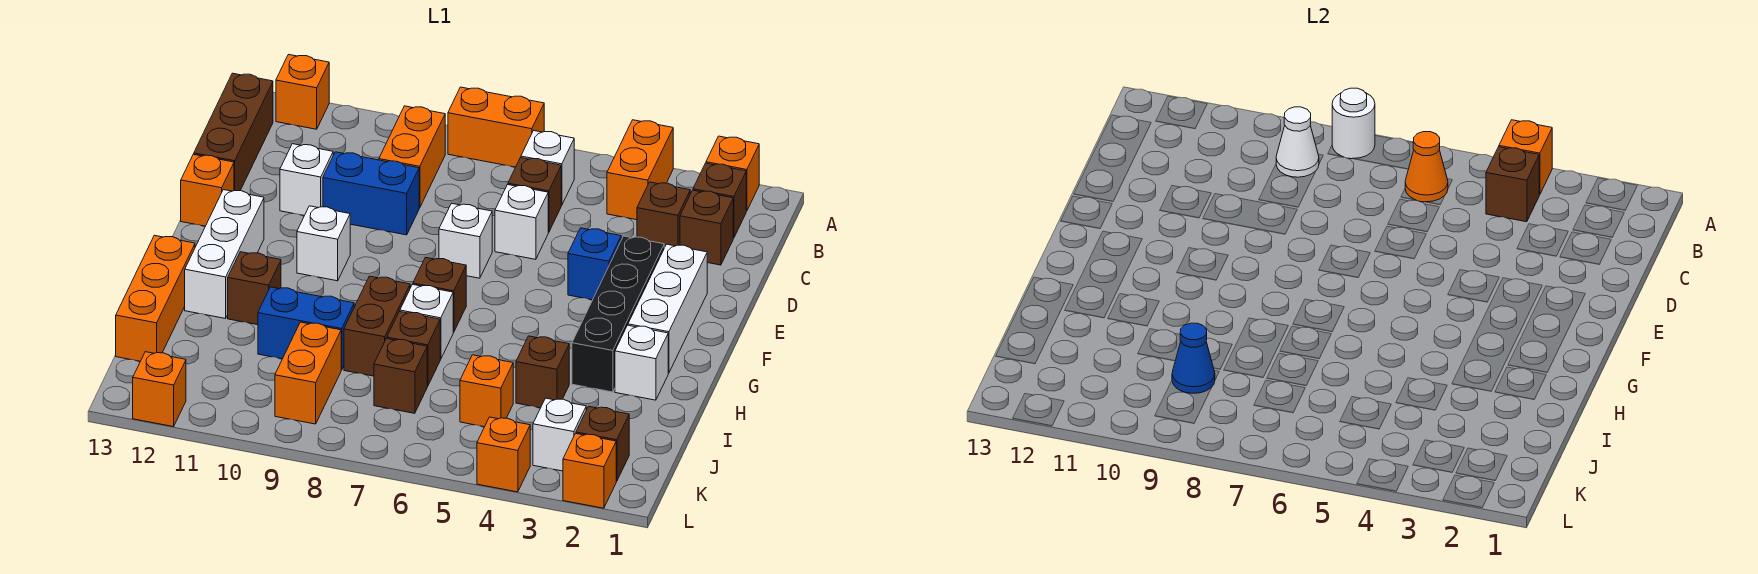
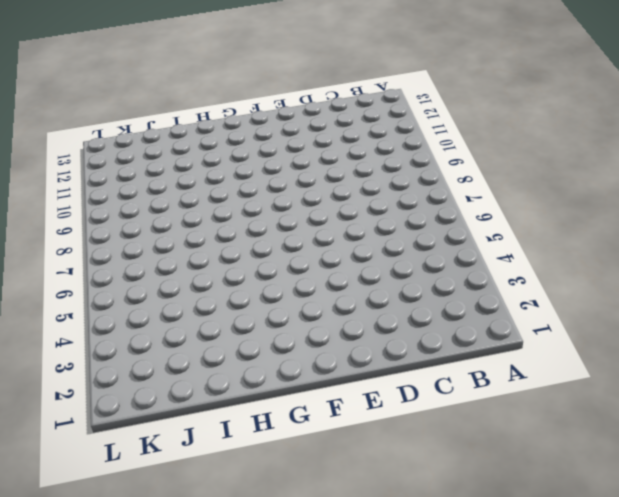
none -> orange 1x1 brick [706,136,759,211]
none -> orange 1x2 brick [607,120,673,220]
none -> orange 1x2 brick [448,87,544,167]
none -> orange 1x1 brick [276,55,329,129]

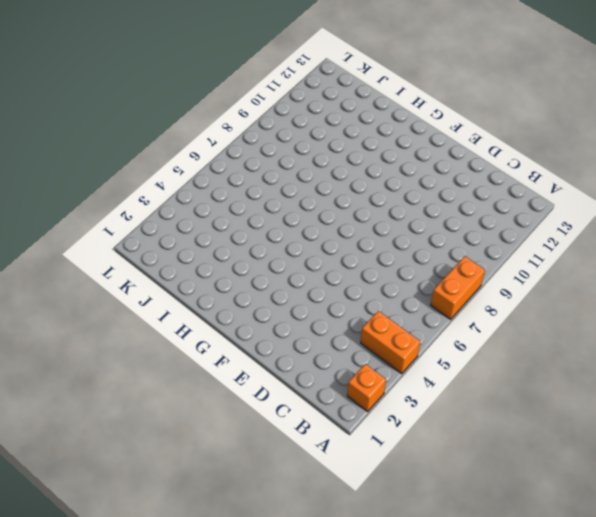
none -> orange 1x1 brick [276,55,329,129]
none -> brown 1x1 brick [693,163,746,238]
none -> white 1x1 brick [521,131,574,205]
none -> orange 1x2 brick [379,106,445,208]

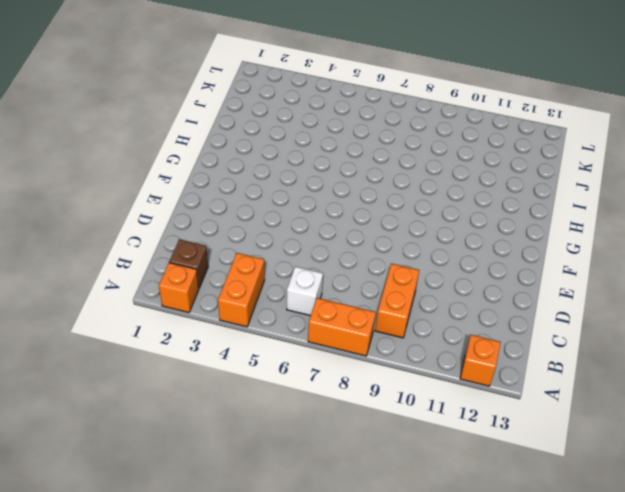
none -> brown 1x3 brick [194,73,273,191]
none -> brown 1x1 brick [680,190,733,265]
none -> brown 1x1 brick [637,182,690,248]
none -> brown 1x1 brick [508,158,561,232]

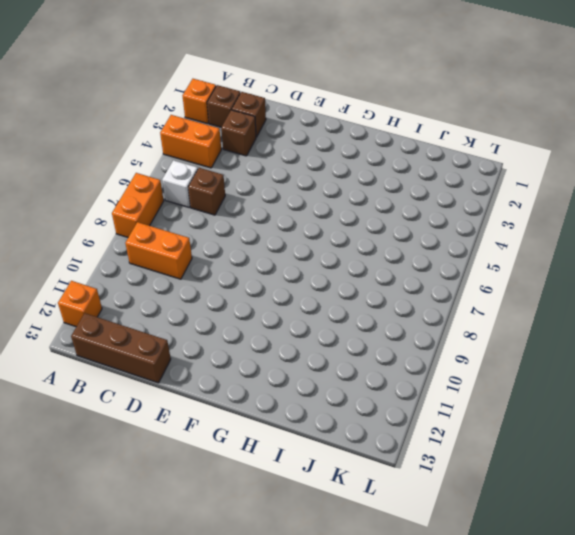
none -> white 1x1 brick [495,185,548,259]
none -> blue 1x2 brick [323,152,419,235]
none -> white 1x1 brick [280,144,333,216]
none -> white 1x3 brick [628,244,707,373]

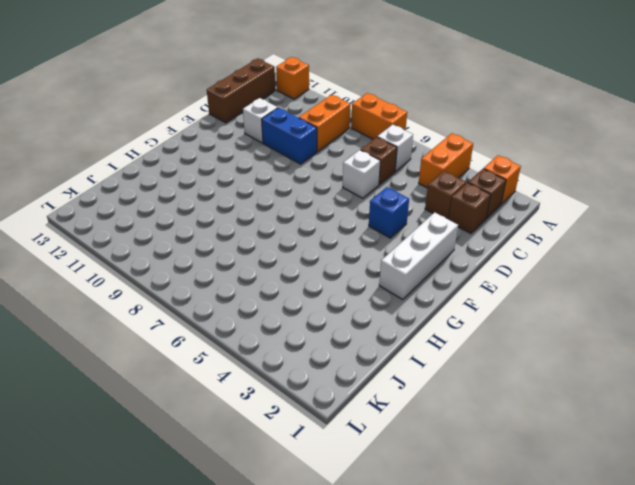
none -> black 1x4 brick [572,236,664,392]
none -> white 1x1 brick [439,203,492,278]
none -> orange 1x1 brick [181,154,234,226]
none -> white 1x1 brick [297,206,350,281]

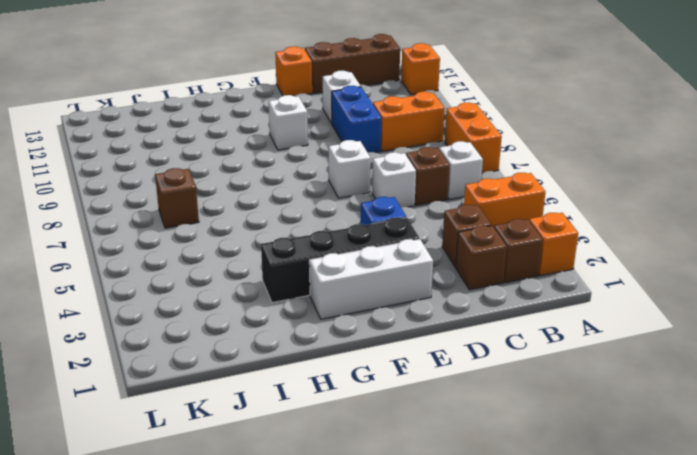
none -> white 1x3 brick [185,190,264,319]
none -> brown 1x1 brick [413,258,466,332]
none -> white 1x1 brick [615,325,668,400]
none -> white 1x1 brick [400,285,453,359]

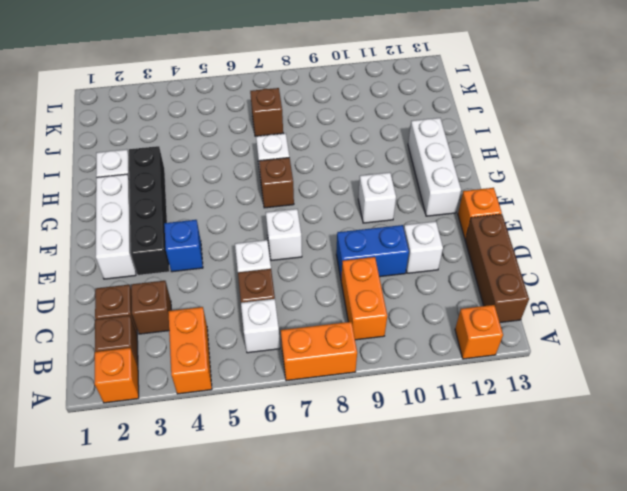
none -> brown 1x2 brick [344,276,410,376]
none -> brown 1x1 brick [228,252,281,325]
none -> orange 1x3 brick [116,235,195,361]
none -> brown 1x1 brick [516,336,569,408]

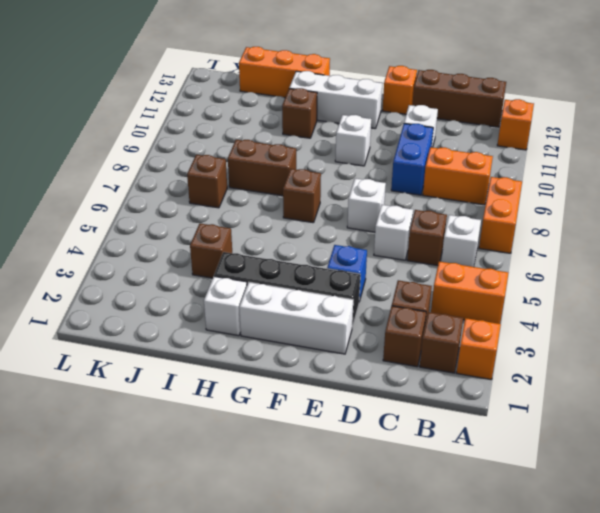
none -> white 1x1 brick [400,285,453,359]
none -> brown 1x1 brick [387,312,440,386]
none -> blue 1x2 brick [258,287,354,370]
none -> orange 1x1 brick [460,355,513,427]

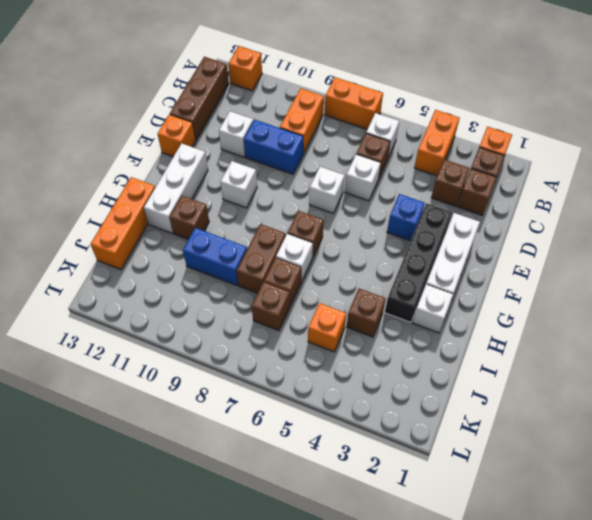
none -> orange 1x2 brick [275,322,341,424]
none -> brown 1x1 brick [576,406,629,481]
none -> white 1x1 brick [533,398,586,471]
none -> orange 1x1 brick [563,433,616,508]

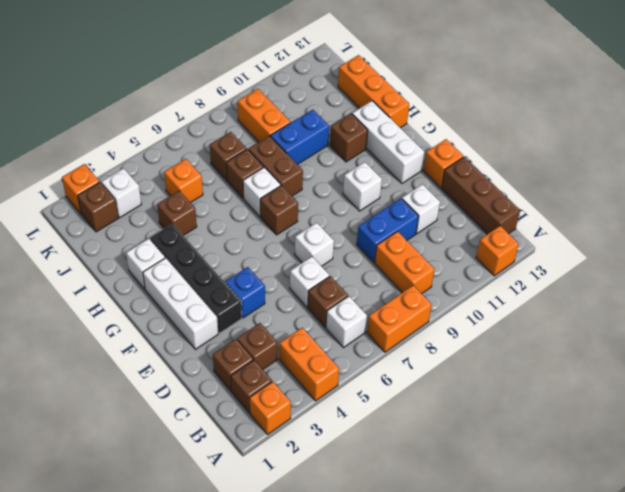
none -> orange 1x1 brick [477,417,530,492]
none -> orange 1x1 brick [133,352,186,427]
none -> orange 1x1 brick [1499,120,1552,195]
none -> white 1x1 round brick [1332,88,1375,159]

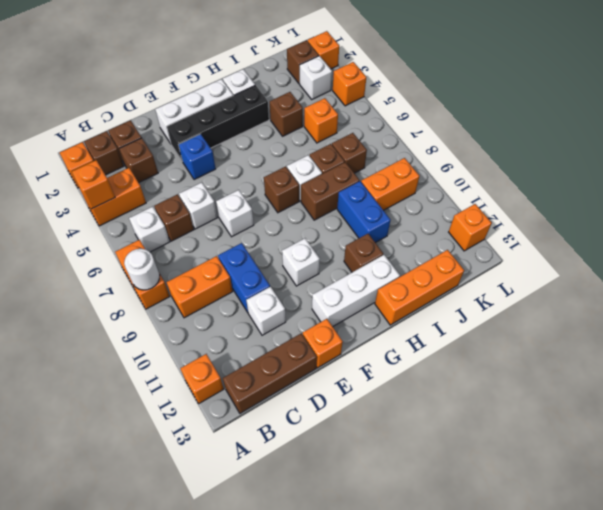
none -> brown 1x1 brick [1486,147,1539,222]
none -> orange 1x1 cone [1405,132,1448,202]
none -> white 1x1 cone [1276,107,1319,177]
none -> blue 1x1 cone [1172,323,1215,393]

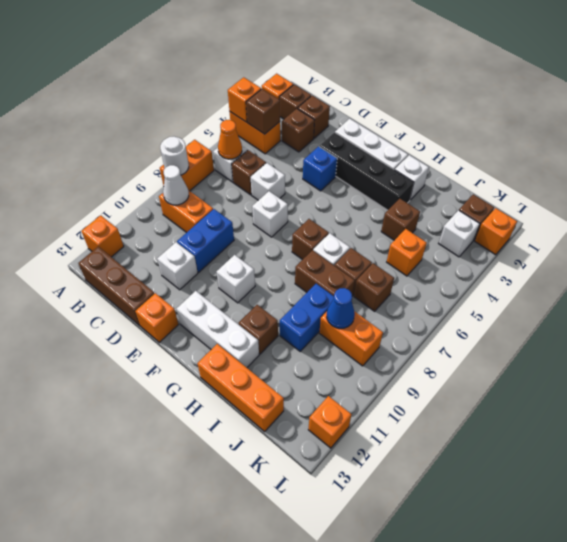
none -> orange 1x1 brick [477,417,530,492]

